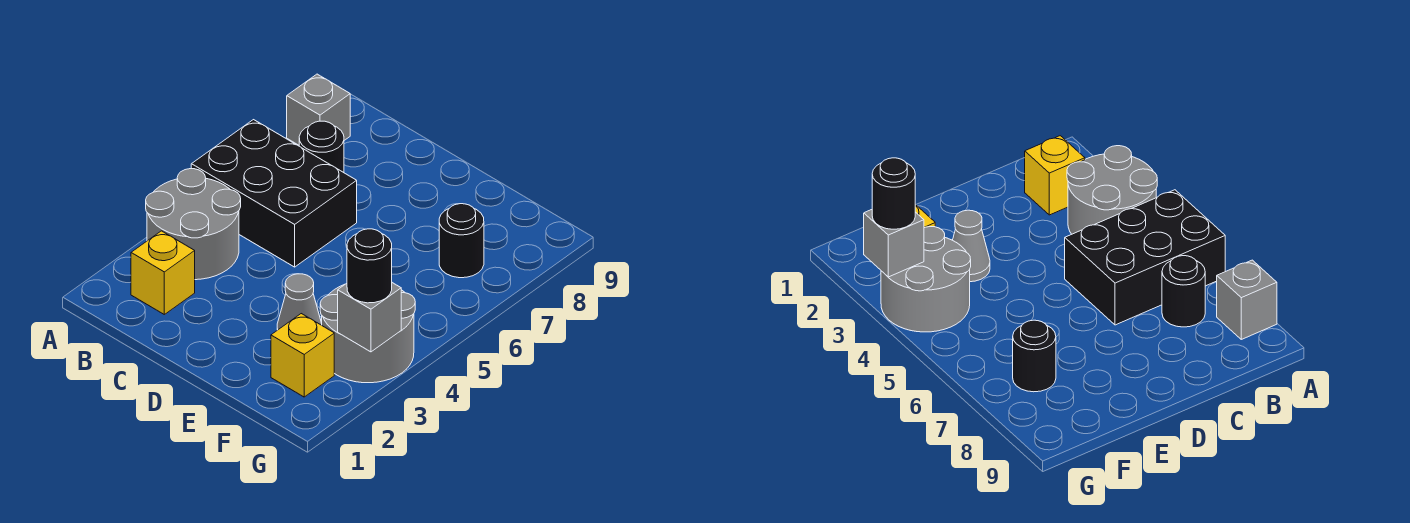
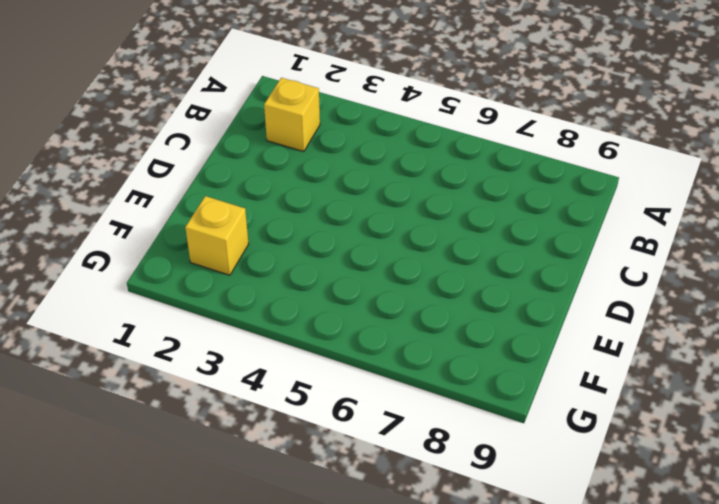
none -> grey 2x2 round brick [146,169,241,280]
none -> black 2x3 brick [191,120,357,267]

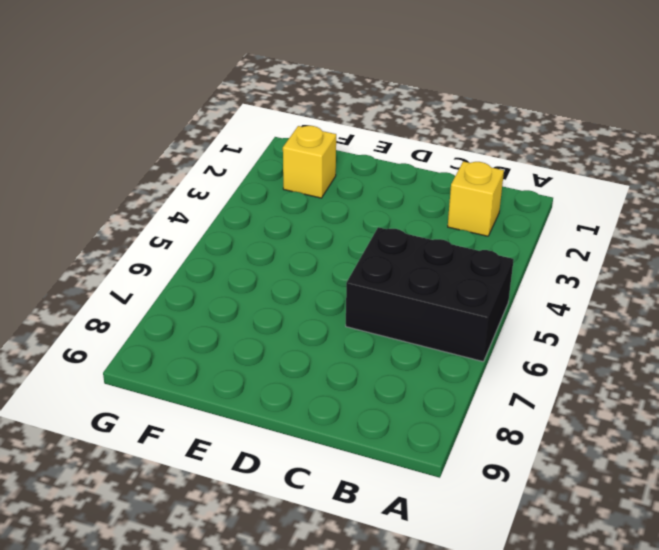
none -> grey 2x2 round brick [146,169,241,280]
none -> grey 1x1 brick [287,74,350,145]

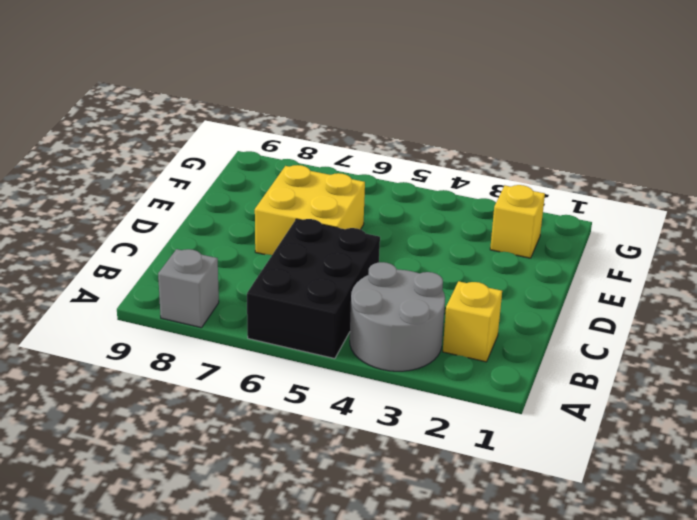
yellow 2x2 brick [255,165,365,255] -> none
none -> black 1x1 round brick [299,121,344,173]
none -> grey 1x1 cone [277,274,322,330]

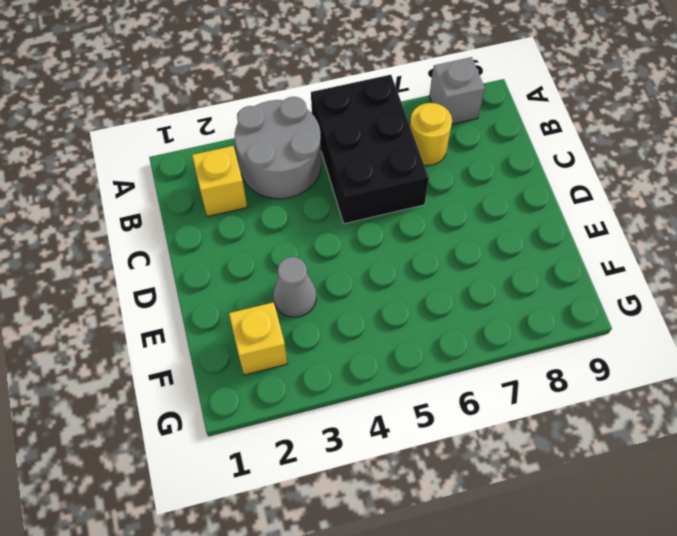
yellow 1x1 round brick [410,103,452,165] -> black 1x1 round brick [299,121,344,173]
none -> grey 2x2 round brick [320,284,415,383]
none -> black 1x1 round brick [439,204,484,278]

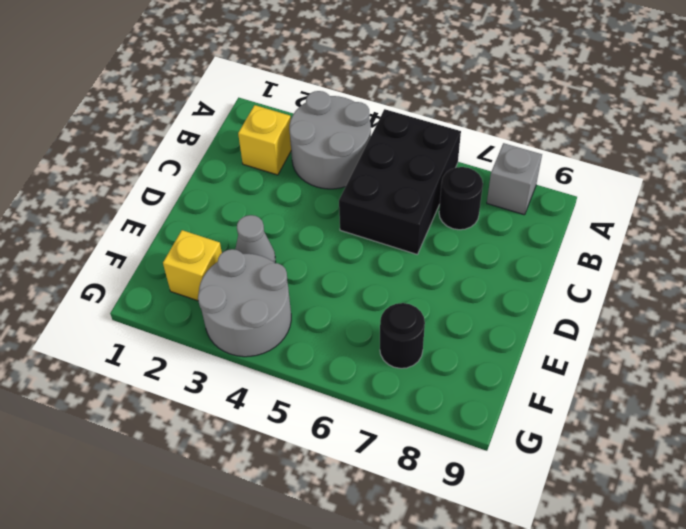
none -> grey 1x1 brick [338,283,401,352]
none -> black 1x1 round brick [347,229,392,303]

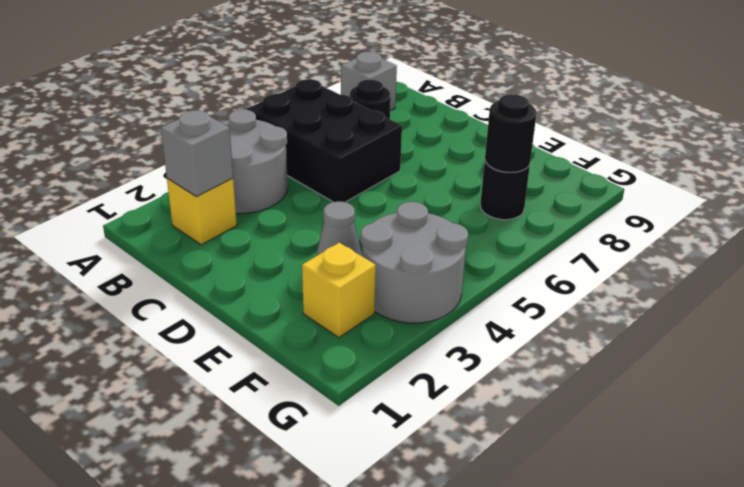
grey 1x1 brick [161,110,233,197] -> grey 1x1 brick moved to [338,283,401,352]
black 1x1 round brick [485,94,537,172] -> black 1x1 round brick moved to [347,229,392,303]

